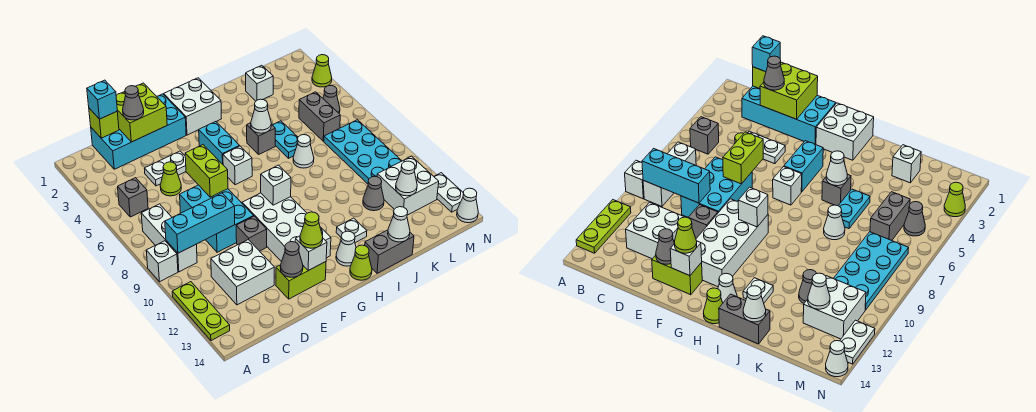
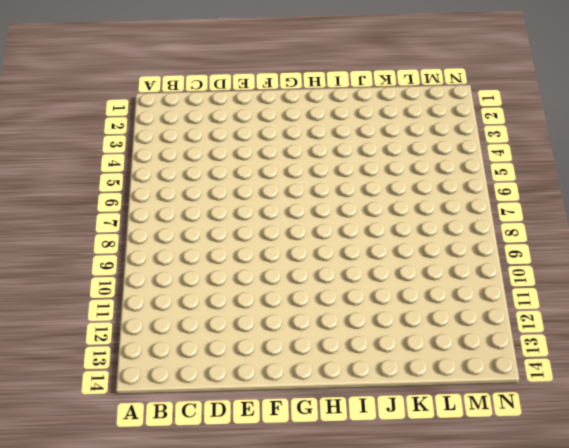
none -> white 1x1 brick [146,241,178,282]
none -> lime 1x3 plate [172,282,230,341]
none -> grey 1x1 brick [118,178,148,217]
none -> white 1x3 brick [141,204,197,272]

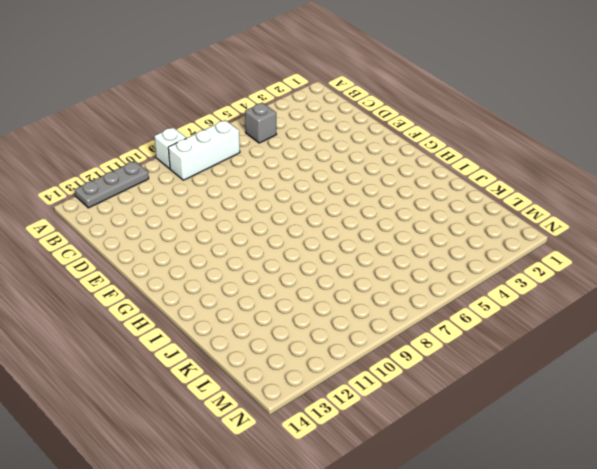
grey 1x3 plate [75,161,149,208] -> lime 1x3 plate [172,282,230,341]
none -> cyan 2x4 brick [91,94,186,169]
none -> white 2x2 brick [211,240,274,305]
none -> white 1x2 plate [144,151,186,186]
none -> lime 1x1 cone [160,162,181,196]

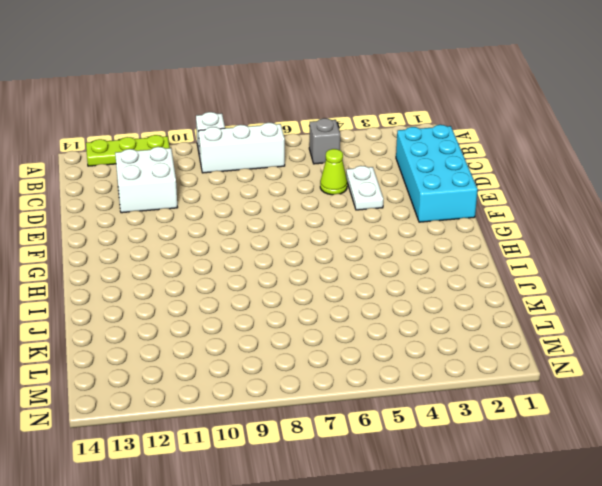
none -> cyan 2x3 brick [180,185,253,252]
none -> grey 1x1 brick [236,216,267,251]
none -> lime 1x2 brick [276,262,326,299]
none -> white 2x4 brick [242,193,331,262]

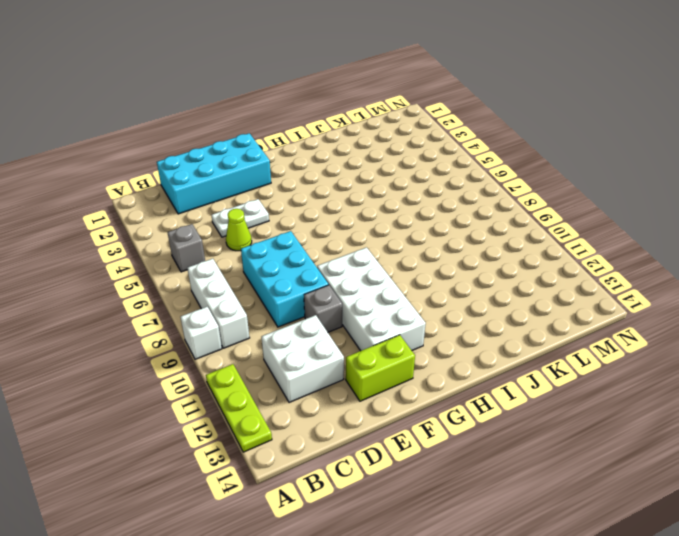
none -> white 2x2 brick [164,78,222,135]
none -> cyan 1x2 brick [199,122,239,164]
none -> white 1x1 brick [223,146,252,185]
none -> white 1x1 cone [336,231,356,266]

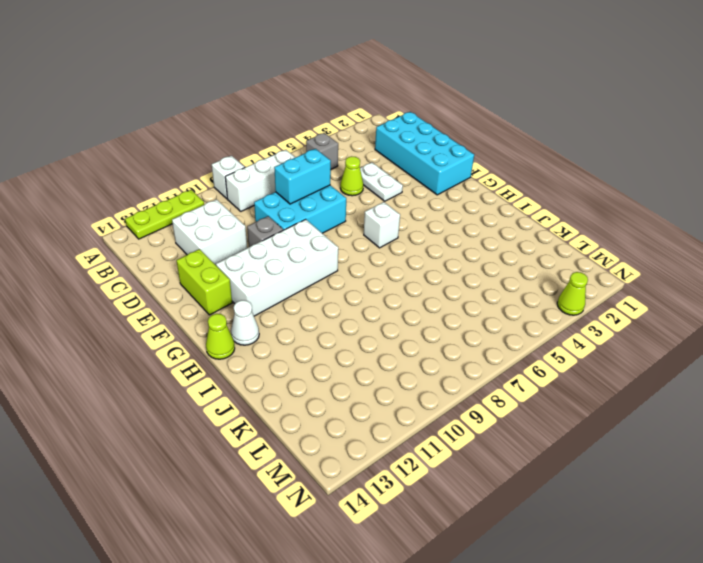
cyan 1x2 brick [274,149,331,204] -> cyan 1x2 brick moved to [199,122,239,164]
none -> white 2x2 brick [164,78,222,135]
none -> grey 1x1 brick [247,123,275,155]
none -> white 1x1 plate [336,218,367,243]
none -> grey 1x2 brick [365,230,414,273]

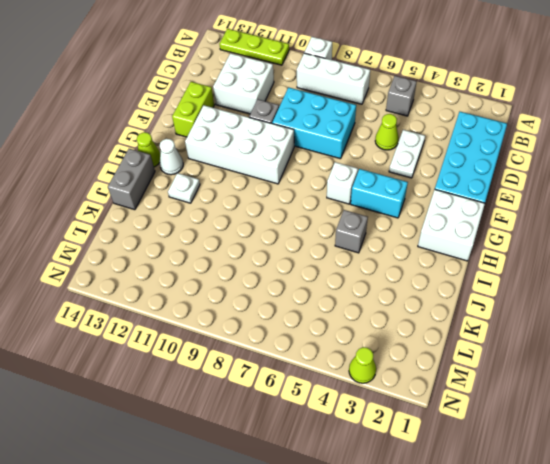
none -> cyan 1x2 plate [273,121,298,158]
none -> white 1x1 cone [293,135,314,168]
none -> white 1x1 brick [246,65,273,101]
none -> grey 1x1 cone [363,176,384,211]

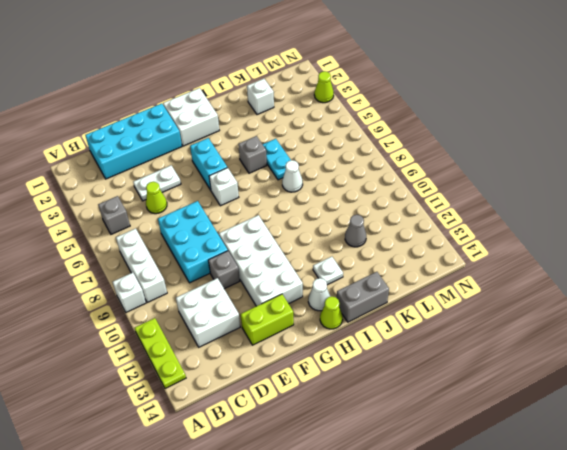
none -> grey 1x2 brick [299,92,340,141]
none -> cyan 2x4 plate [324,120,402,184]
none -> white 2x2 brick [377,156,439,215]
none -> grey 1x1 cone [323,85,340,113]

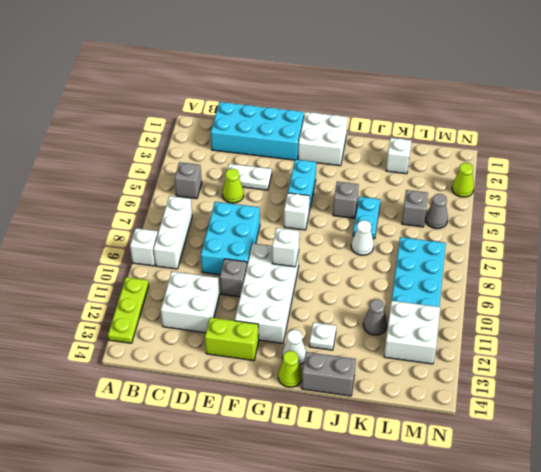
grey 1x1 brick [402,190,428,227] -> grey 1x2 brick [299,92,340,141]
none -> white 1x2 plate [434,173,463,212]
none -> white 1x1 cone [457,188,478,223]
none -> cyan 1x3 brick [165,193,235,253]
none -> lime 1x1 brick [89,108,119,138]

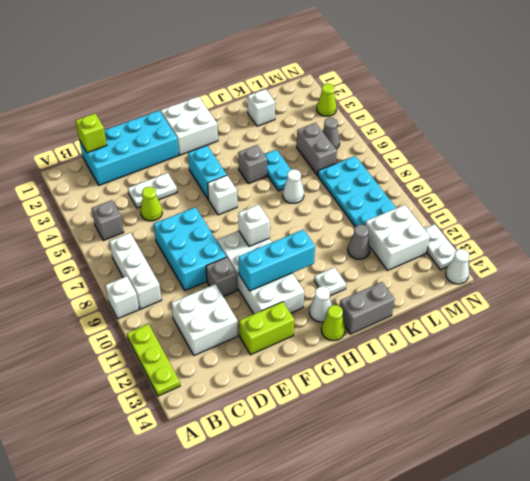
cyan 1x3 brick [238,230,315,291] -> cyan 1x3 brick moved to [165,193,235,253]
none -> lime 2x2 brick [116,83,167,142]
none -> lime 1x2 brick [185,145,228,197]
none -> grey 1x1 cone [280,242,303,277]
none -> white 1x1 brick [295,236,327,271]

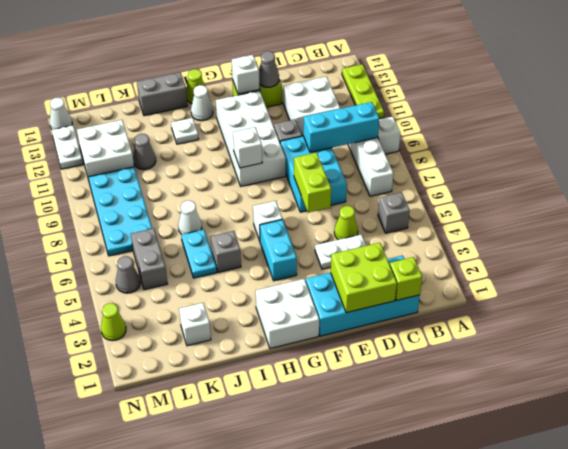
none -> white 1x1 cone [251,99,271,133]
none -> white 1x1 cone [388,207,410,242]
none -> white 1x1 cone [396,161,417,196]
none -> cyan 1x1 brick [87,80,117,119]

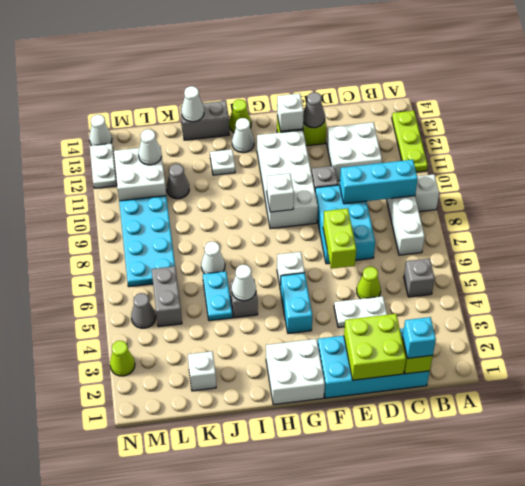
none -> grey 1x1 cone [123,86,144,120]
none -> lime 1x1 cone [300,212,323,248]

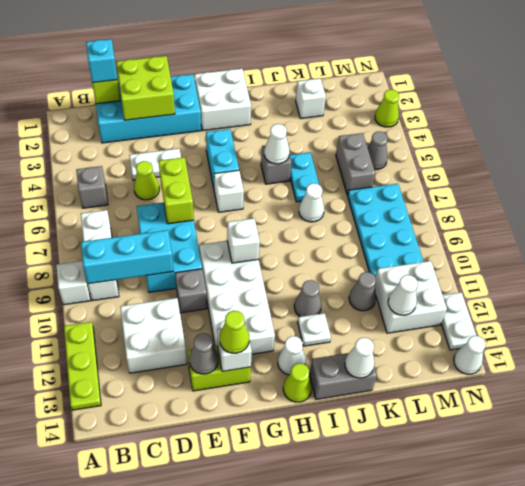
grey 1x1 cone [294,280,321,317] -> grey 1x1 cone moved to [123,86,144,120]

